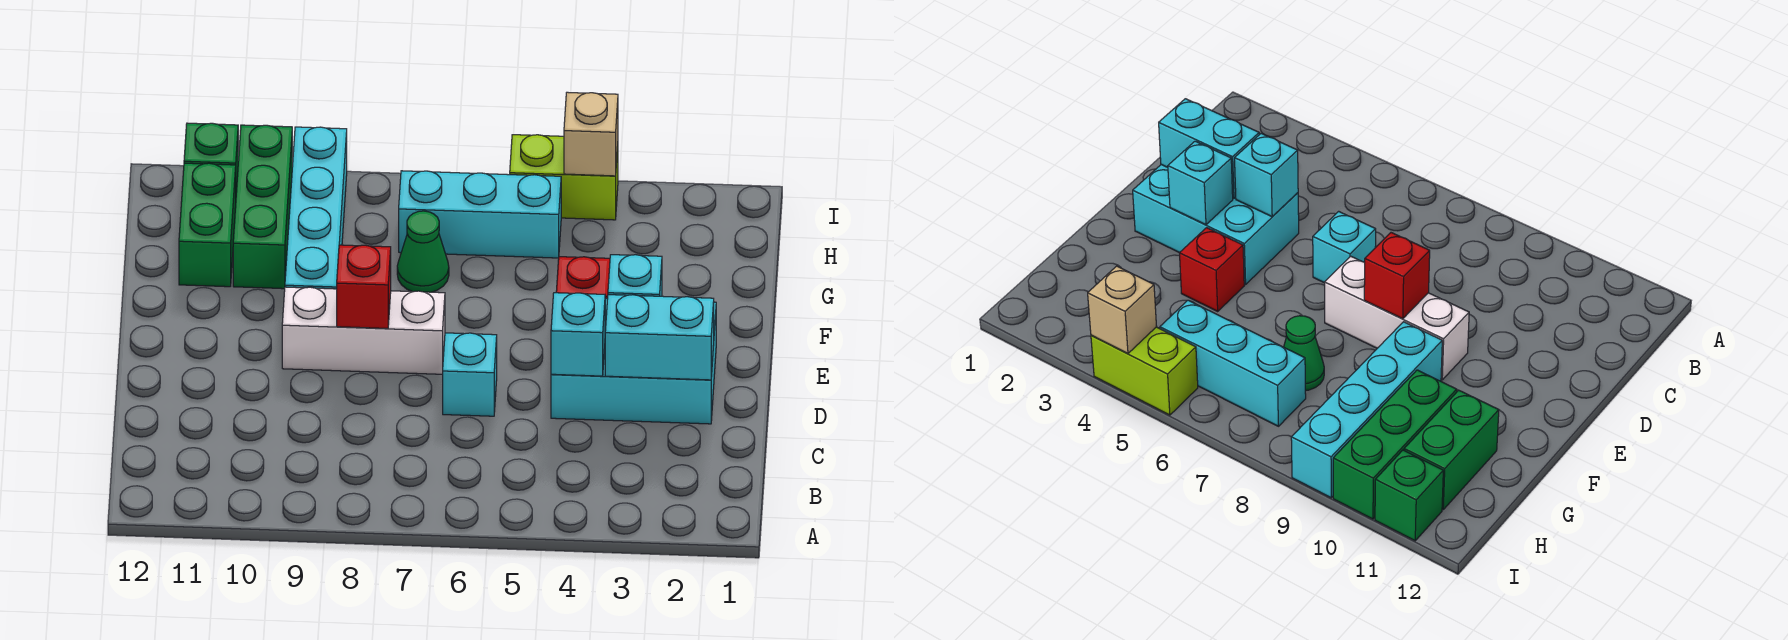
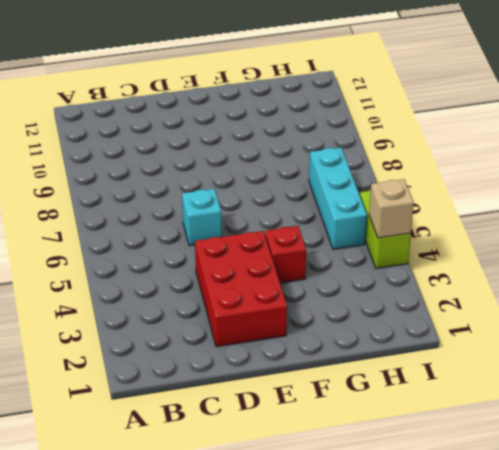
red 2x3 brick [195,231,287,347] -> cyan 2x3 brick [551,298,716,424]
none -> white 1x3 brick [282,287,445,374]
none -> cyan 1x4 brick [285,127,347,289]
none -> green 1x1 cone [397,211,449,292]

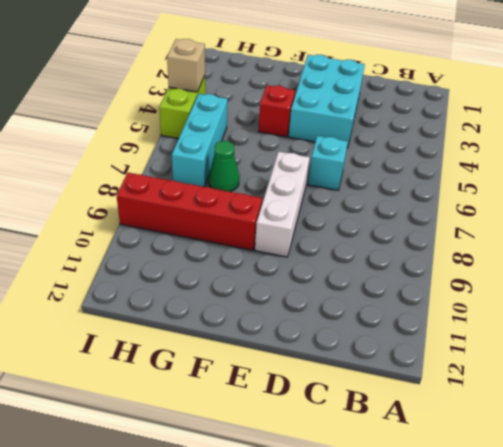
red 1x4 brick [116,173,262,250] -> cyan 1x4 brick [285,127,347,289]
none -> green 1x3 brick [233,125,292,289]
none -> green 1x2 brick [179,163,236,287]
none -> green 1x1 brick [184,123,238,192]

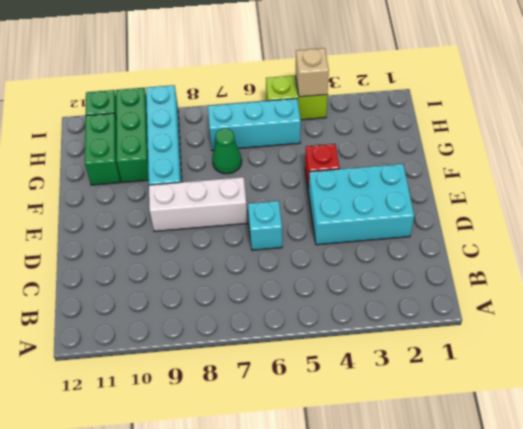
none -> cyan 1x2 brick [605,295,714,380]
none -> cyan 1x1 brick [551,293,605,376]
none -> cyan 1x1 brick [608,255,662,296]

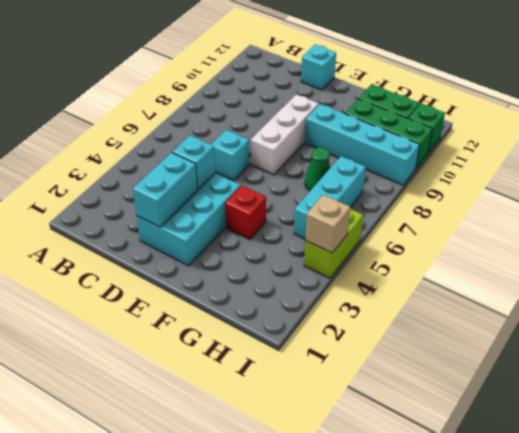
cyan 1x1 brick [301,45,336,90] -> cyan 1x1 brick moved to [608,255,662,296]
none -> red 1x1 brick [337,245,391,328]

